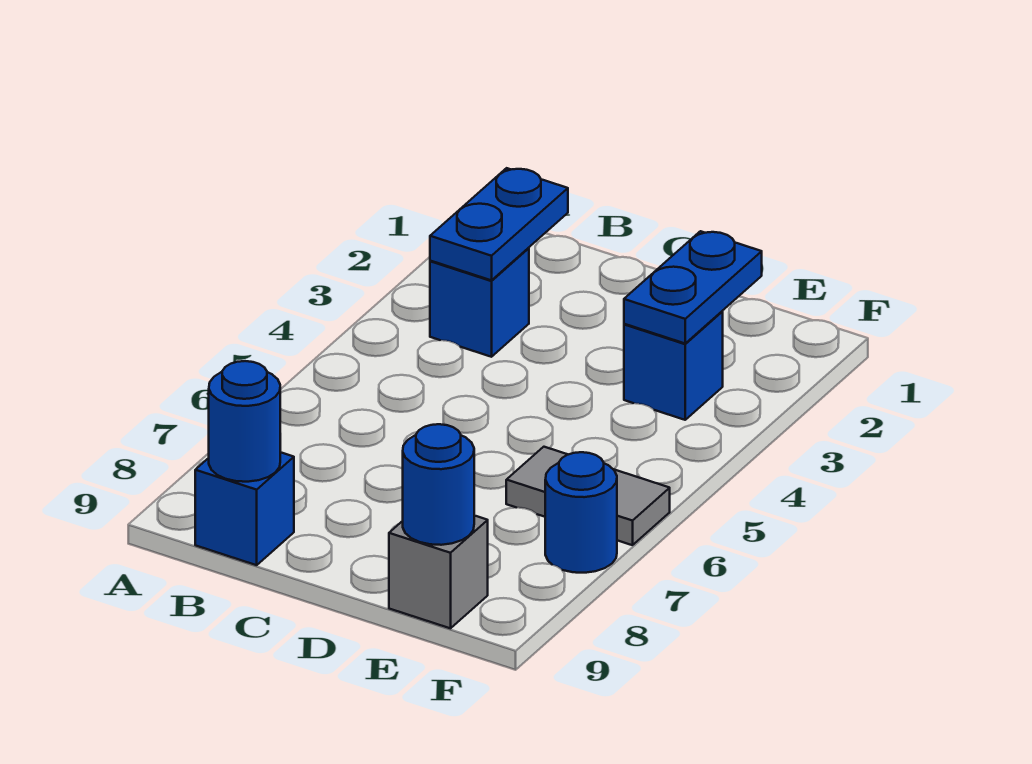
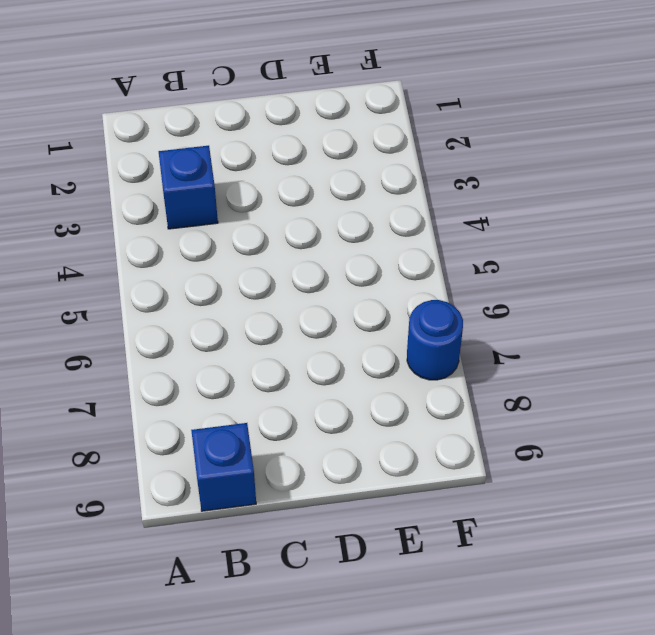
none -> blue 1x1 brick [624,312,723,420]
none -> grey 1x2 tile [506,447,670,545]

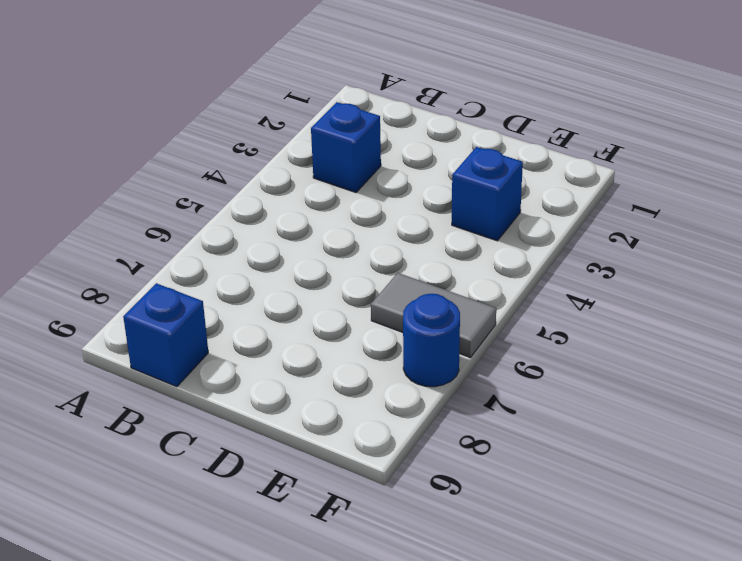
none -> grey 1x1 brick [389,516,488,628]
none -> blue 1x2 plate [430,168,568,280]

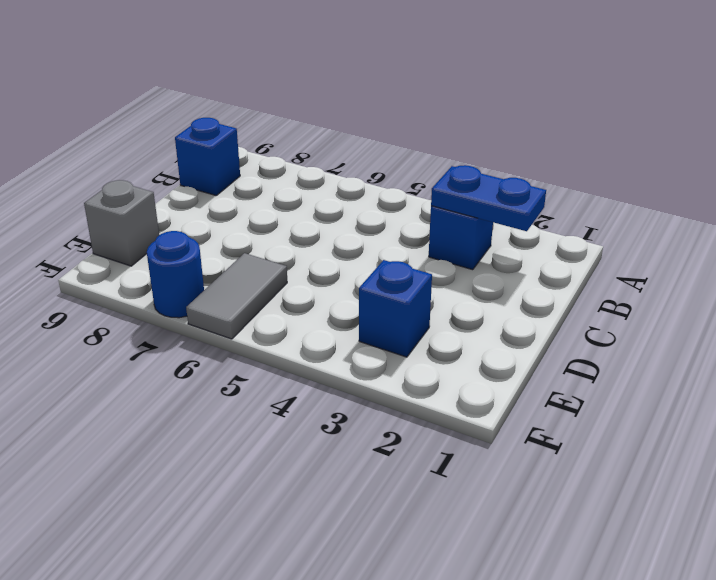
none -> blue 1x1 round brick [209,361,280,482]
none -> blue 1x2 plate [624,231,762,343]

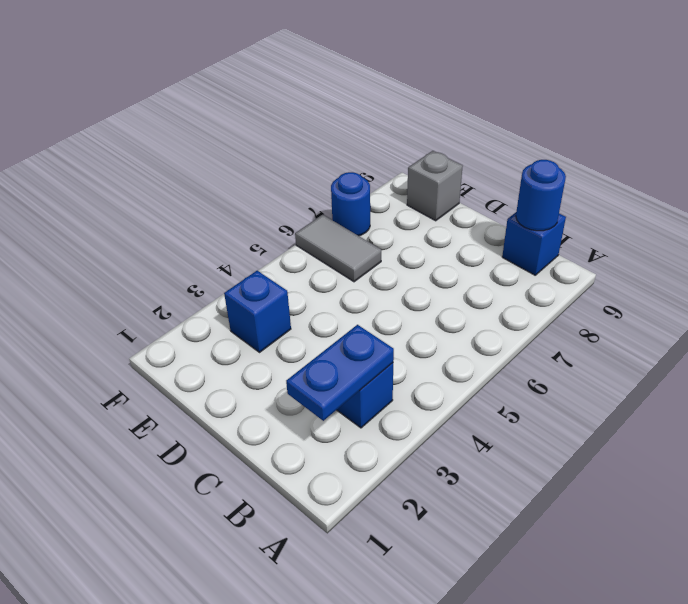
none -> blue 1x2 plate [624,231,762,343]
none -> blue 1x1 round brick [403,424,474,545]

